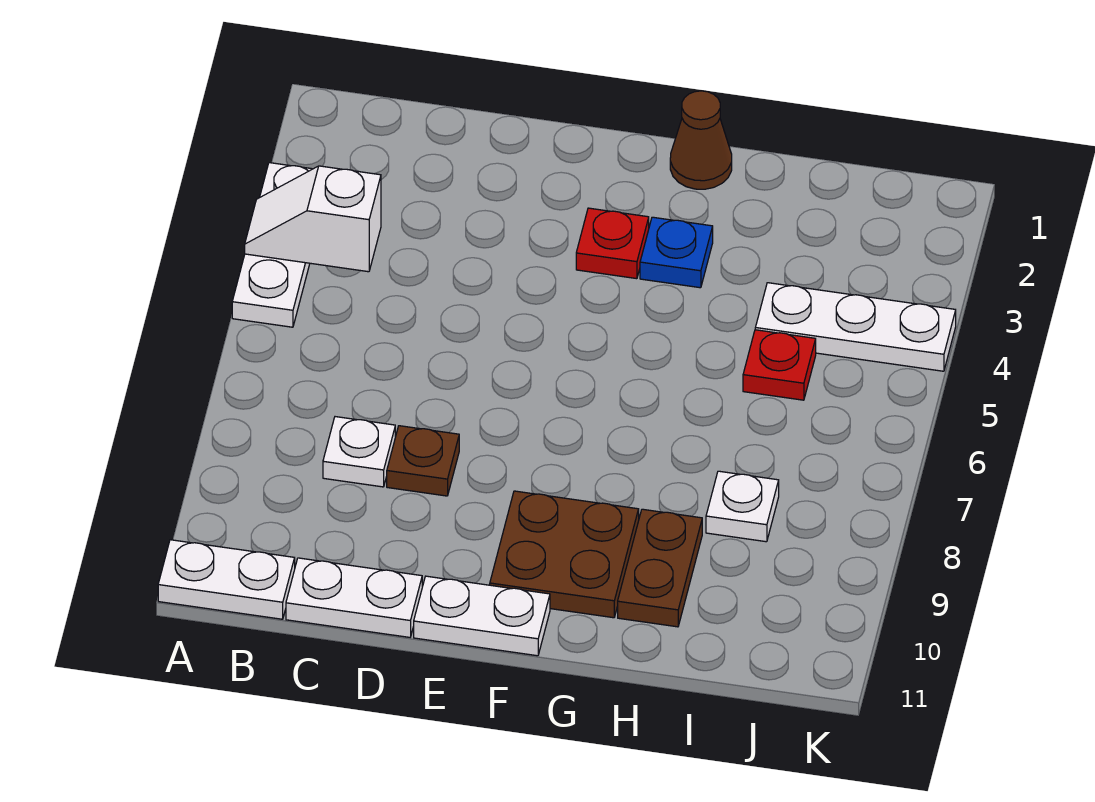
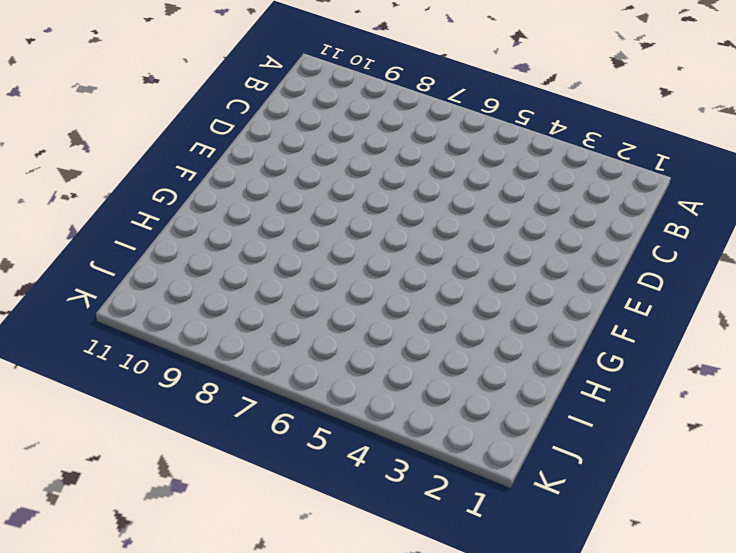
none -> white 1x3 plate [232,163,312,327]
none -> white 1x2 plate [158,540,295,619]
none -> white 1x1 plate [323,417,395,487]

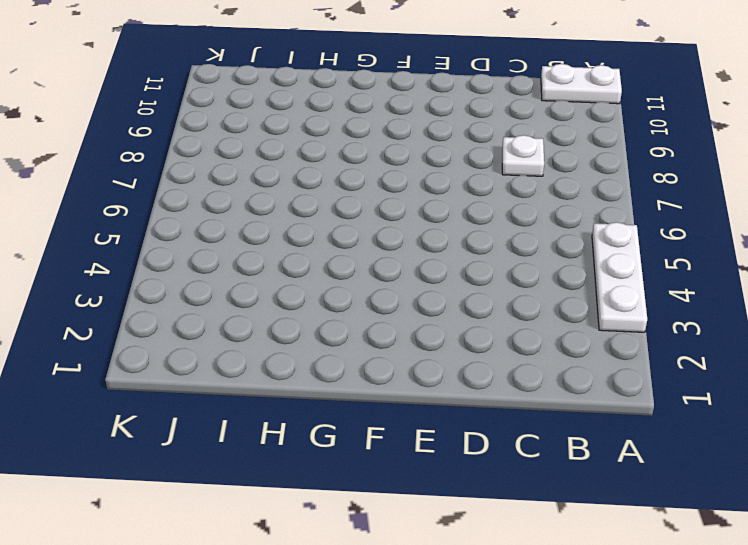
none -> white 1x2 plate [286,558,422,637]
none -> brown 1x1 plate [387,426,459,496]
none -> white 1x2 plate [414,576,550,656]

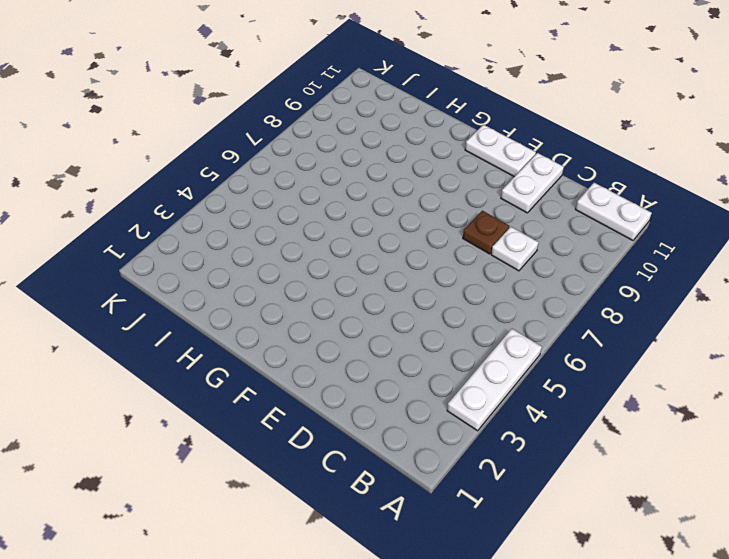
white 1x2 plate [501,153,564,213] -> white 1x2 plate turned to [286,558,422,637]
none -> red 1x1 plate [576,208,649,279]
none -> brown 2x2 plate [490,491,639,618]
none -> brown 1x1 cone [670,91,732,189]

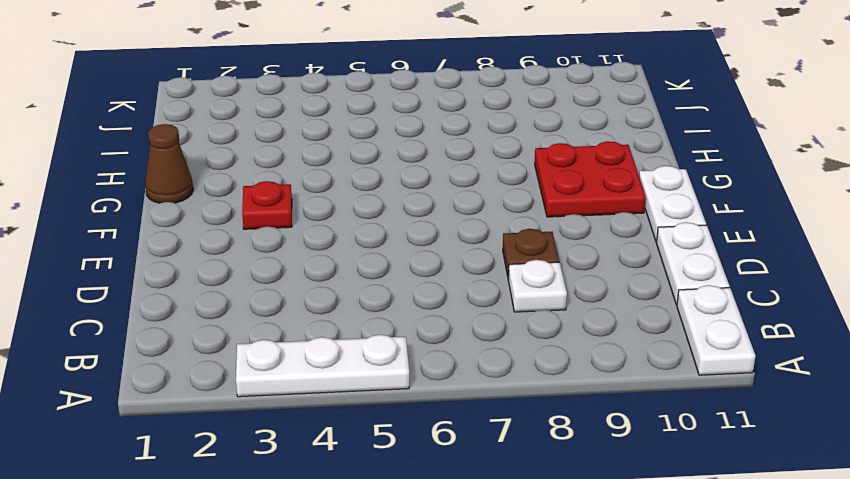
red 2x2 plate [535,141,646,217] -> brown 2x2 plate [490,491,639,618]
none -> blue 1x1 plate [640,217,713,288]
none -> brown 1x2 plate [618,509,702,627]
none -> white 1x3 plate [755,283,956,371]

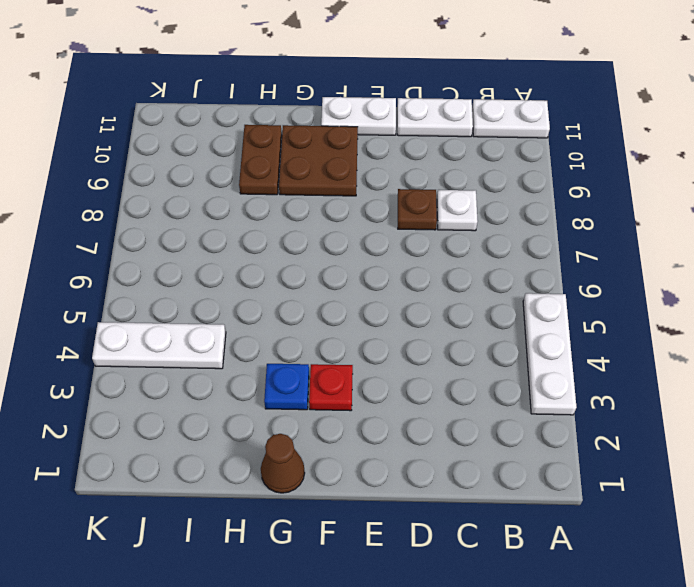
none -> red 1x1 plate [743,330,816,400]
none -> white 1x1 plate [706,471,779,542]
none -> white 1x2 slope [245,166,381,272]

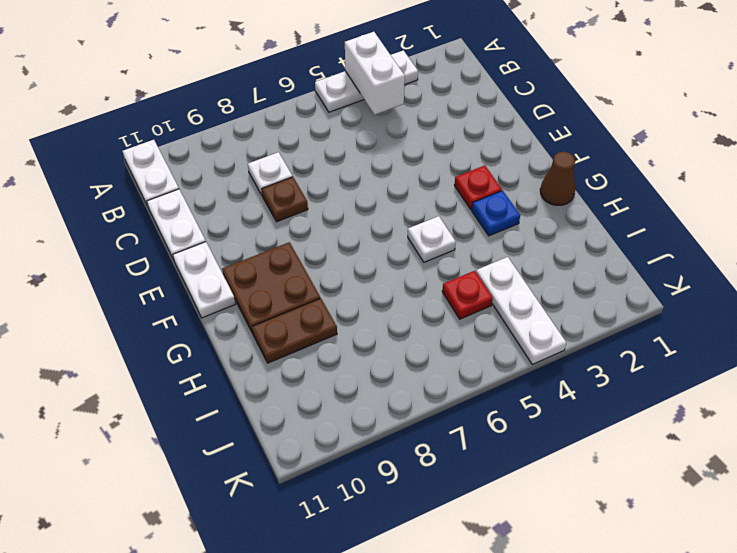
white 1x2 brick [345,32,405,115] -> white 1x2 slope [245,166,381,272]
white 1x1 plate [408,216,456,262] -> white 1x1 plate moved to [706,471,779,542]

